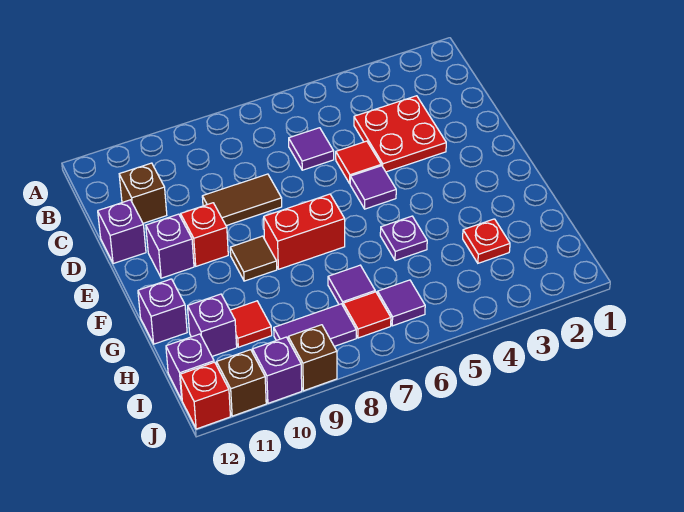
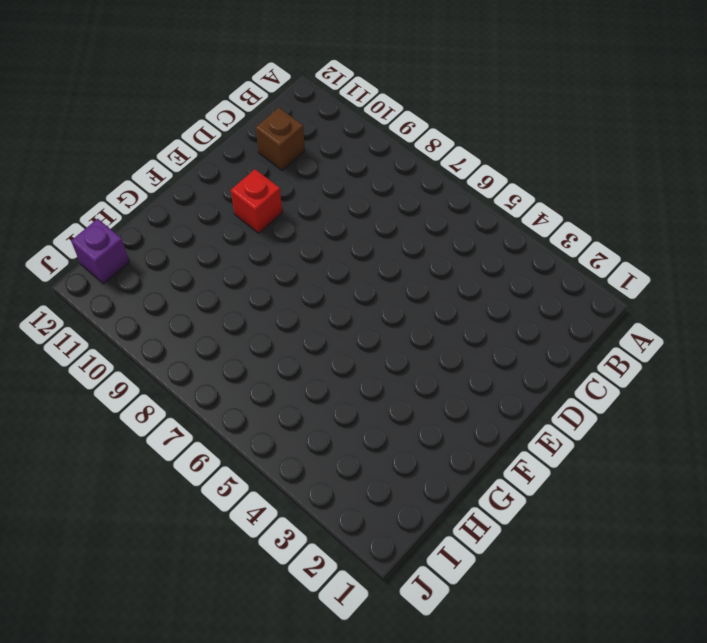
none -> red 2x2 plate [354,96,446,172]
none -> purple 1x1 tile [289,128,334,170]
none -> red 1x1 tile [336,141,381,184]

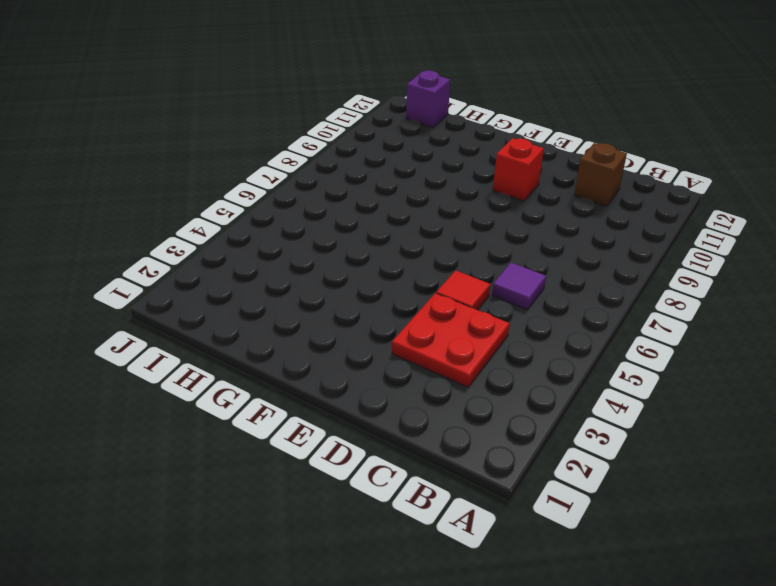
none -> brown 1x2 tile [202,174,282,226]
none -> purple 1x1 brick [98,200,146,264]
none -> purple 1x1 tile [350,166,396,209]

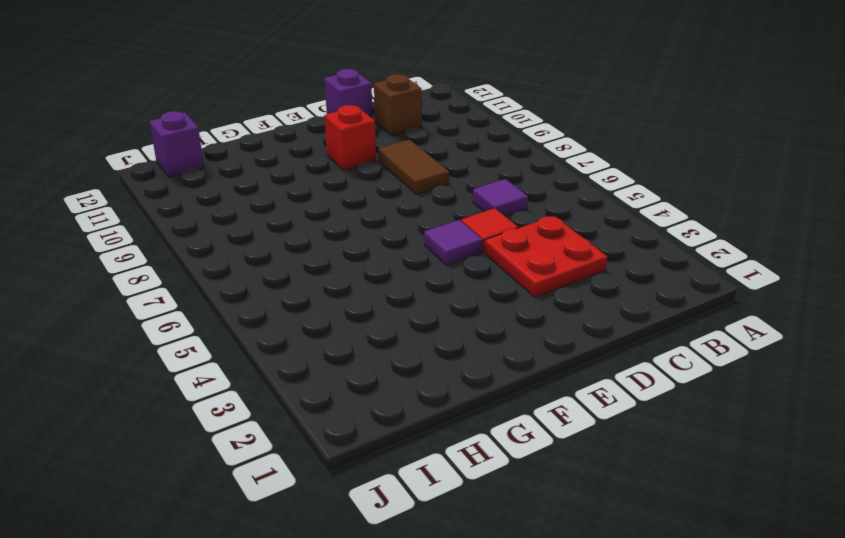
none -> purple 1x1 brick [146,214,194,278]
none -> red 1x2 brick [264,194,345,269]
none -> brown 1x1 tile [230,236,277,281]

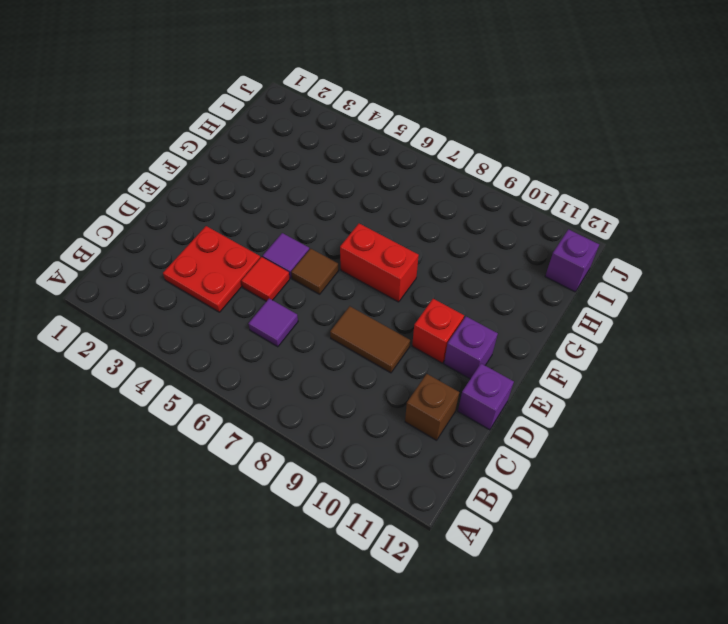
brown 1x1 tile [291,248,339,294] -> brown 1x1 tile moved to [230,236,277,281]
none -> purple 1x1 plate [380,216,427,261]
none -> purple 1x1 brick [138,279,187,344]
none -> red 1x1 plate [463,219,510,263]

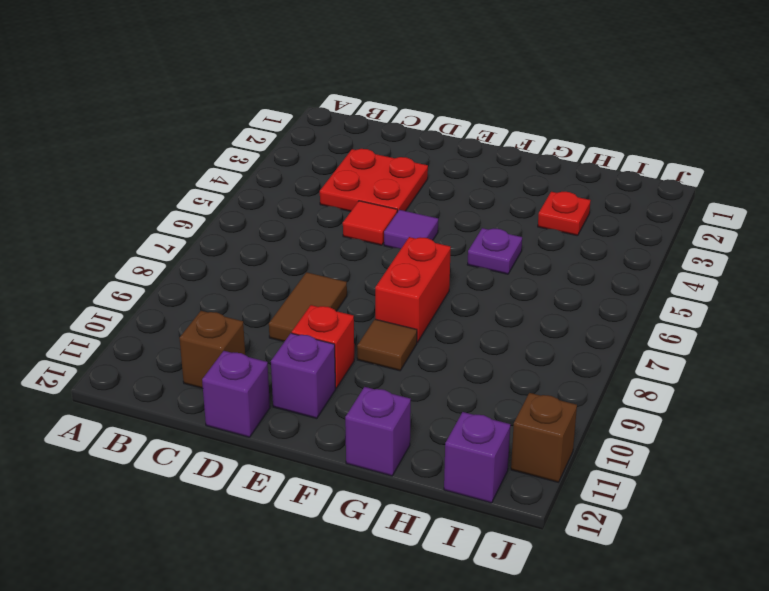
none -> purple 1x1 tile [289,128,334,170]
none -> purple 1x1 tile [328,265,375,305]
none -> red 1x1 tile [230,301,272,347]

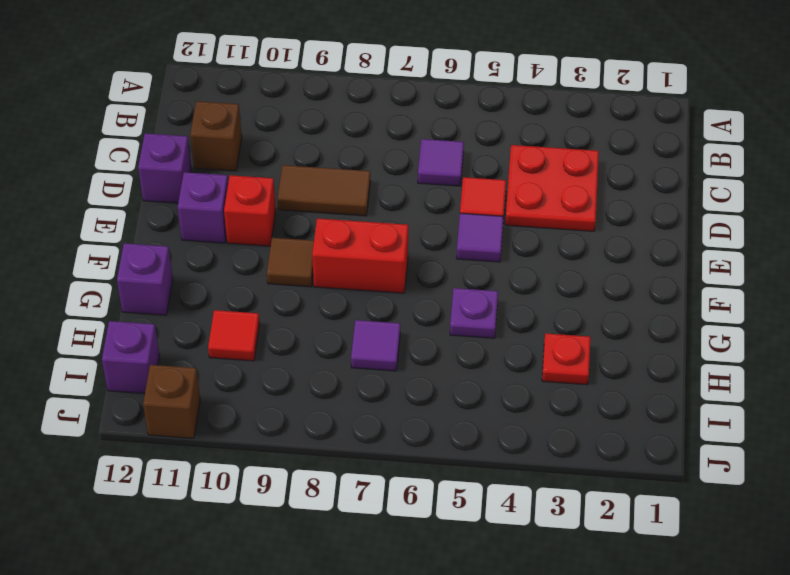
none -> purple 1x1 brick [188,294,237,356]
none -> purple 1x1 tile [378,280,425,326]
none -> red 1x1 tile [343,292,391,338]

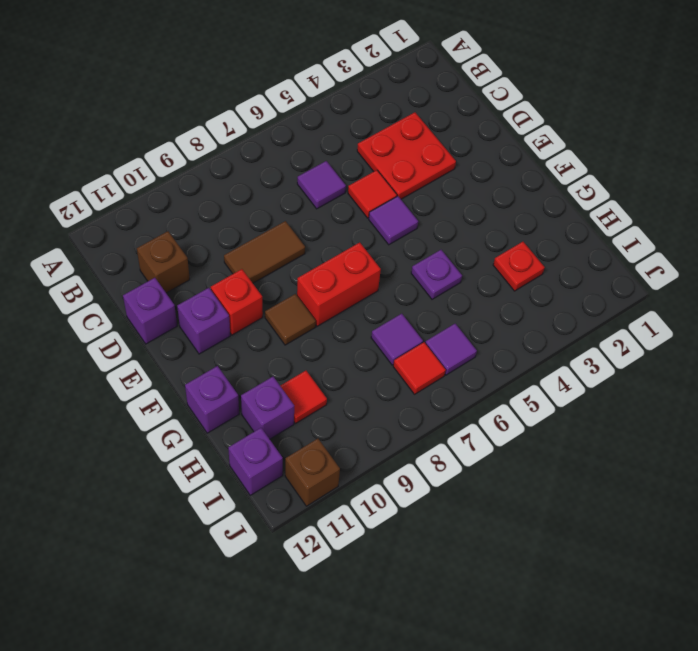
none -> purple 1x2 tile [274,304,356,346]
none -> brown 1x1 brick [288,325,337,391]
none -> purple 1x1 brick [253,337,302,403]

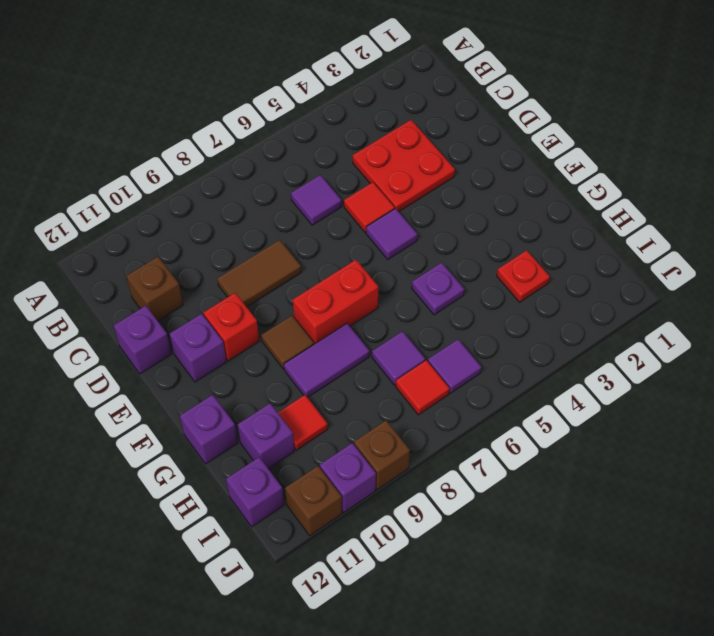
purple 1x2 tile [284,323,369,398] -> purple 1x2 tile moved to [274,304,356,346]
none -> red 1x1 brick [180,362,230,429]

